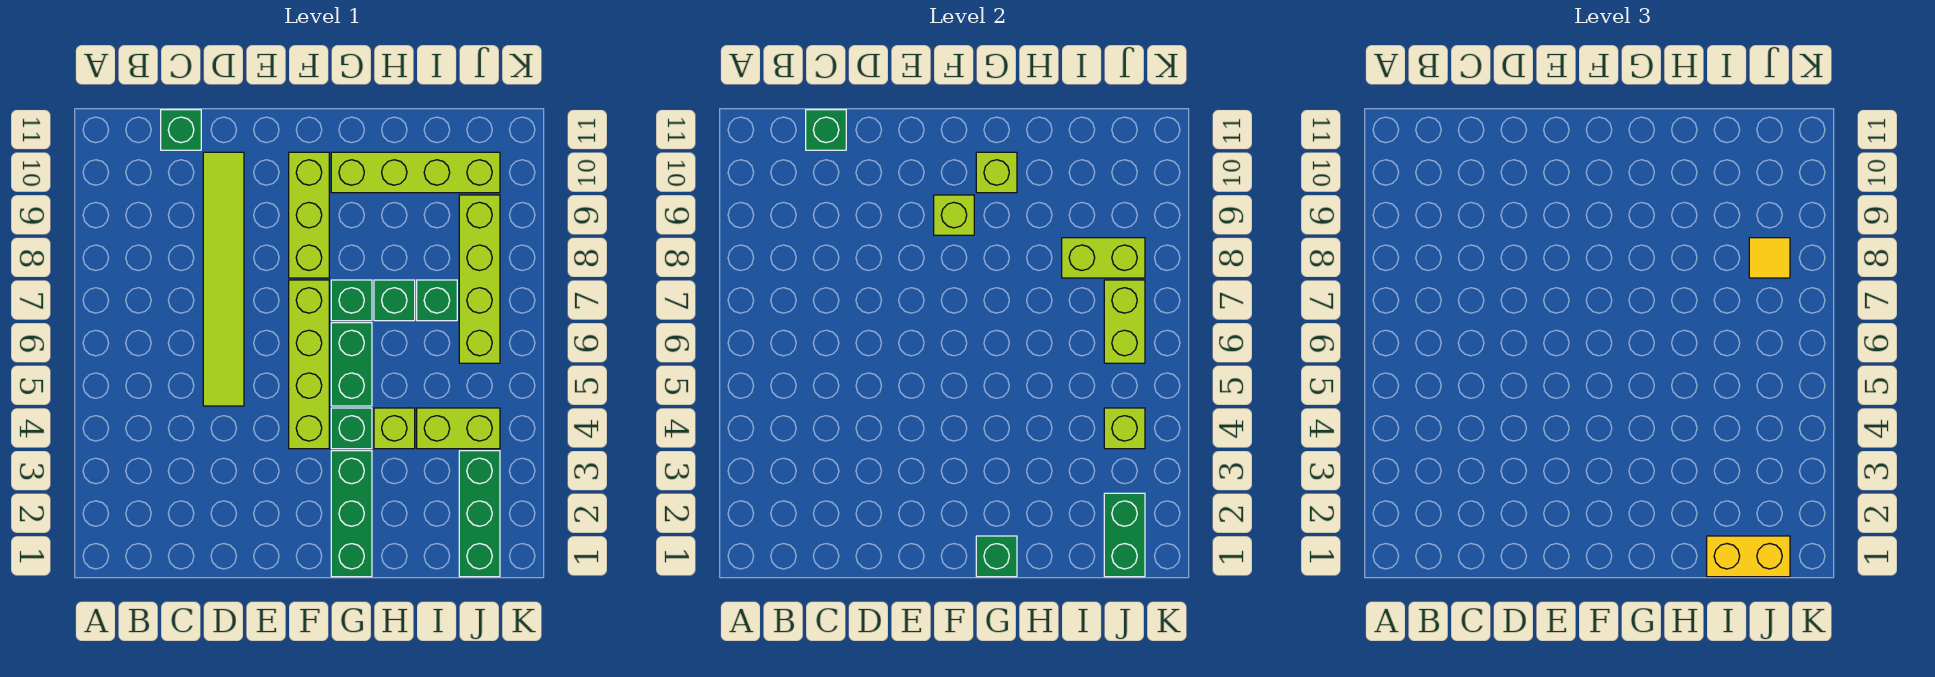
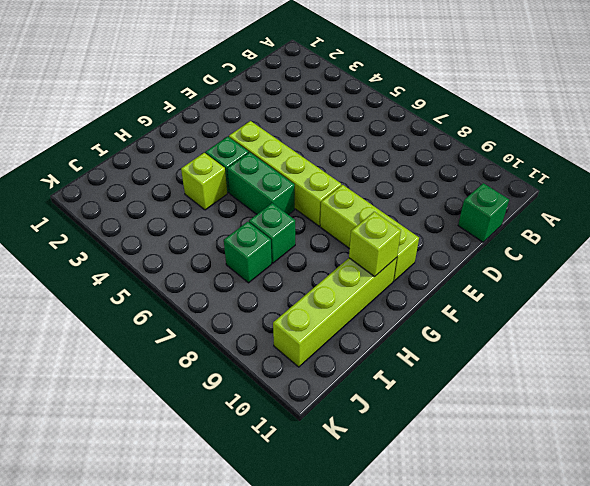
none -> lime 1x6 tile [203,152,244,406]
none -> green 1x3 brick [331,451,372,577]
none -> green 1x1 brick [331,280,372,321]

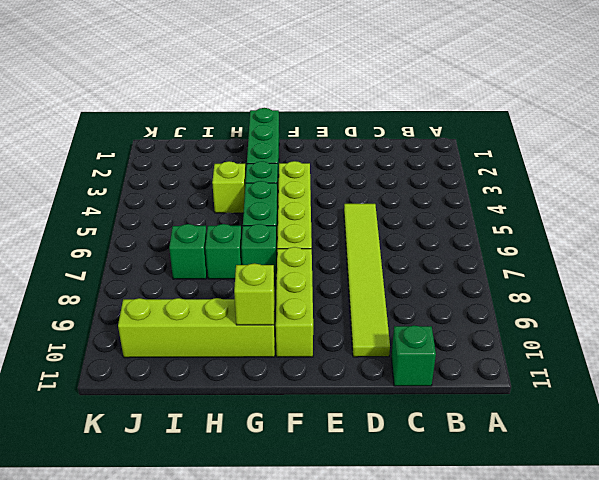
none -> lime 1x2 brick [417,408,500,449]
none -> green 1x3 brick [459,451,500,577]
none -> lime 1x4 brick [459,195,500,363]

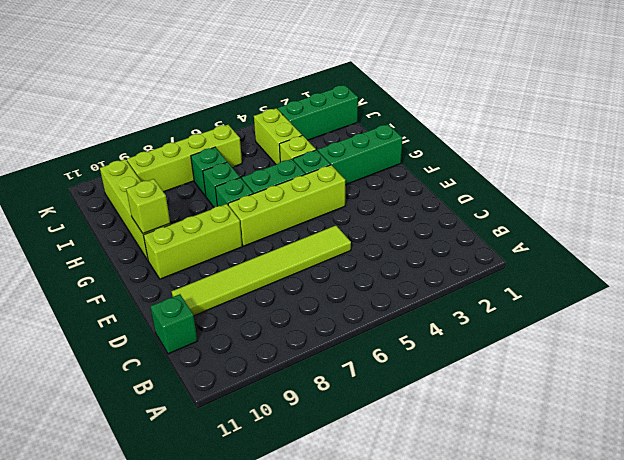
none -> green 1x1 brick [806,110,846,150]
none -> lime 1x1 brick [934,195,974,235]
none -> green 1x1 brick [976,536,1017,577]

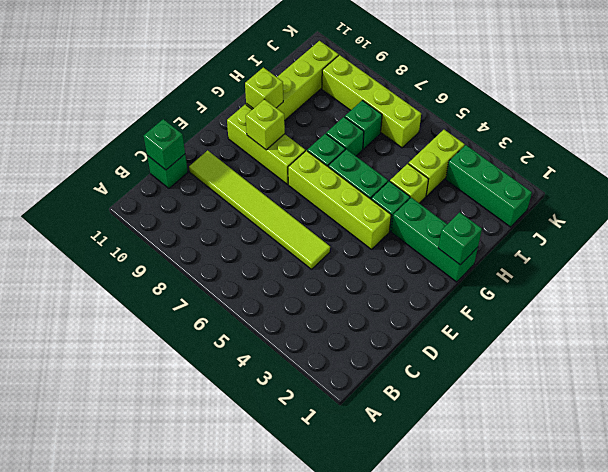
none -> lime 1x2 brick [1062,238,1145,278]
none -> green 1x2 brick [1104,493,1145,577]
none -> lime 1x1 brick [1104,408,1145,449]

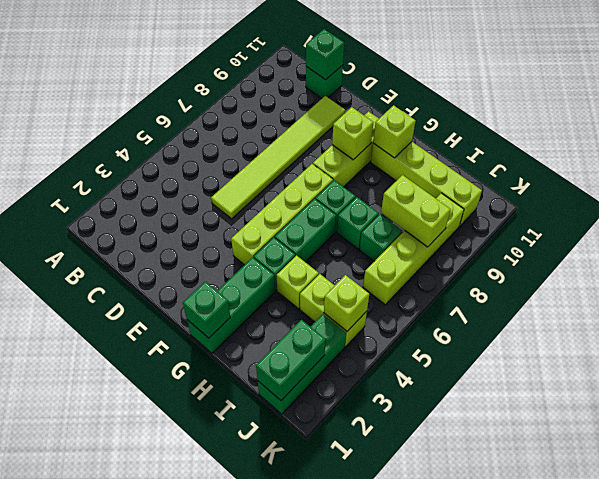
none -> lime 1x2 brick [1104,280,1145,363]
none -> yellow 1x2 brick [1707,536,1790,577]
none -> yellow 1x1 tile [1749,238,1790,278]

